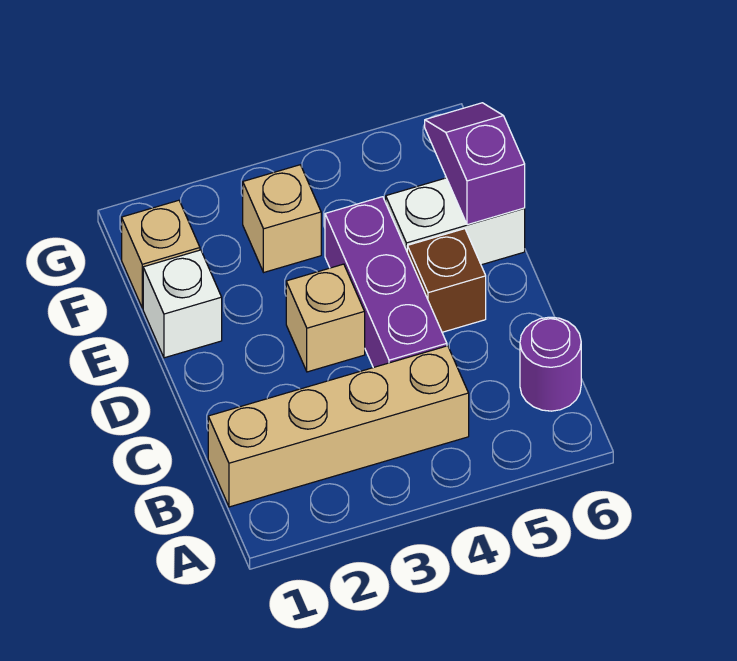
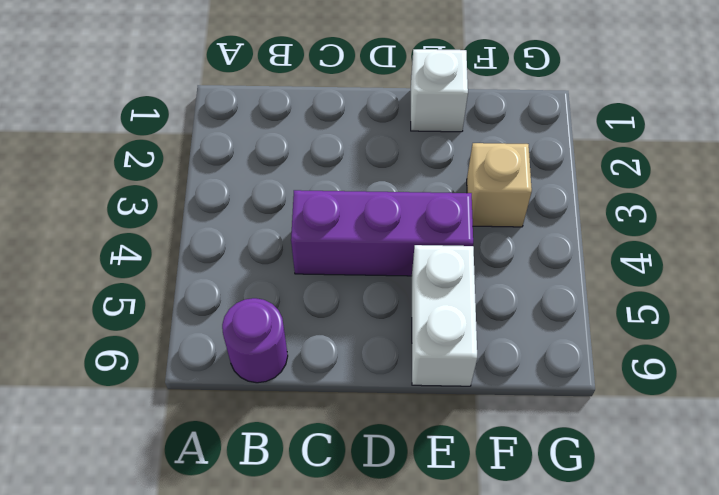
none -> tan 1x4 brick [208,346,469,507]
none -> tan 1x1 brick [286,264,365,372]

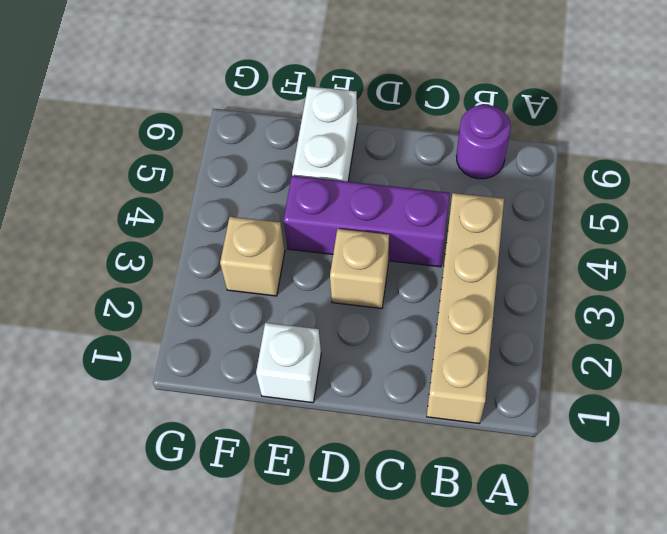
none -> brown 1x1 brick [407,229,486,332]
none -> tan 1x1 brick [122,200,200,308]

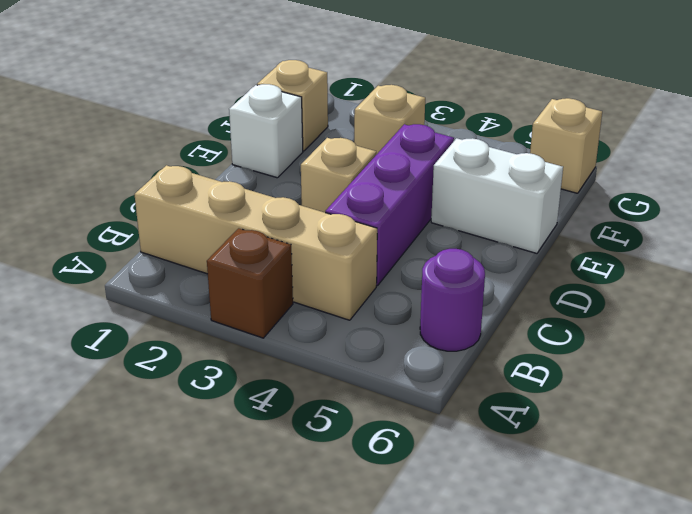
brown 1x1 brick [207,228,293,338] -> brown 1x1 brick moved to [407,229,486,332]
tan 1x1 brick [530,98,602,193] -> none
none -> purple 1x2 slope [425,103,525,225]

